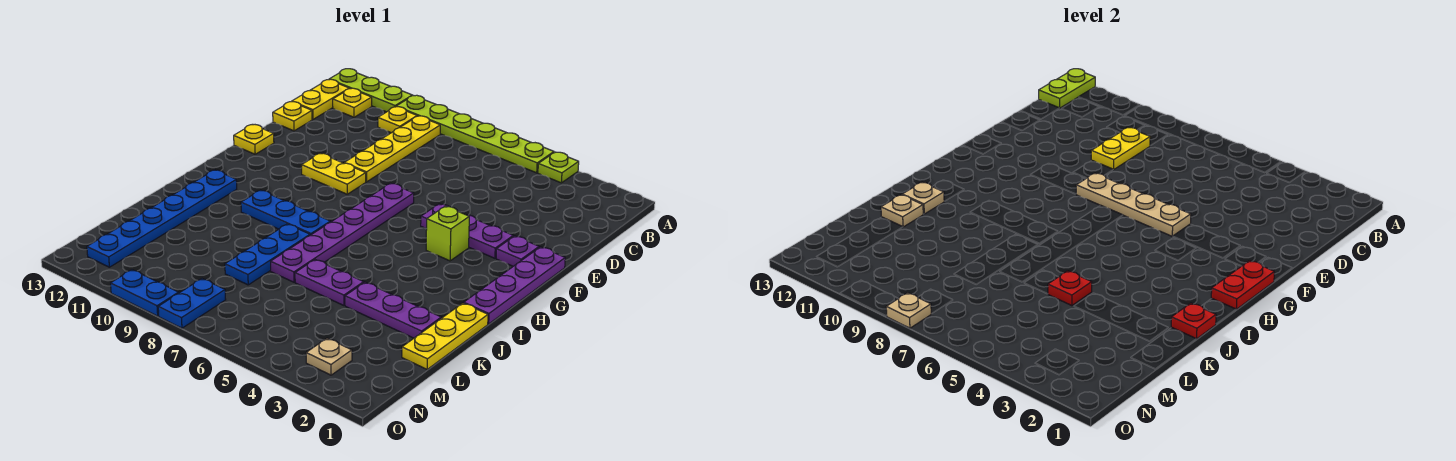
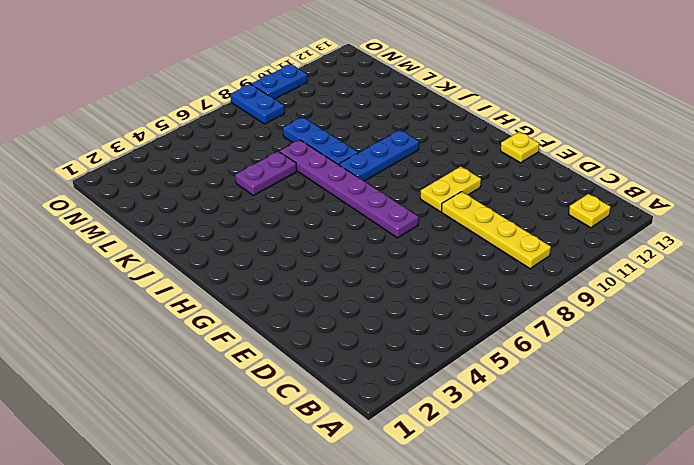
none -> lime 1x1 plate [538,152,579,183]
none -> lime 1x6 plate [397,95,554,173]
none -> lime 1x3 plate [329,69,412,112]
none -> yellow 1x1 plate [378,106,417,133]

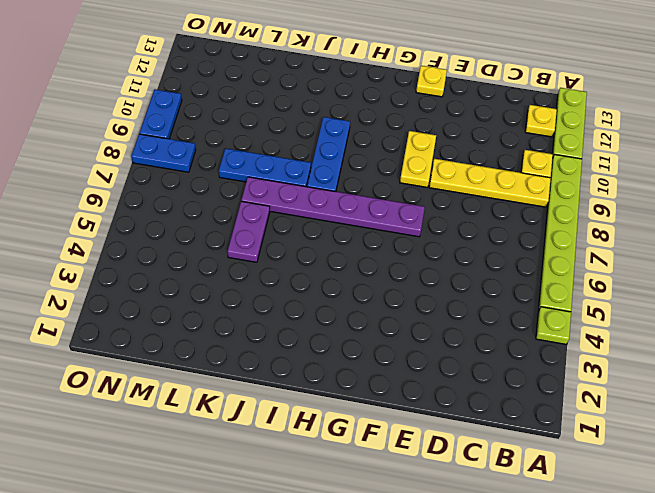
none -> yellow 1x2 plate [292,79,349,119]
none -> yellow 1x1 plate [273,102,312,131]
none -> purple 1x4 plate [464,247,565,324]
none -> purple 1x1 plate [496,236,539,266]

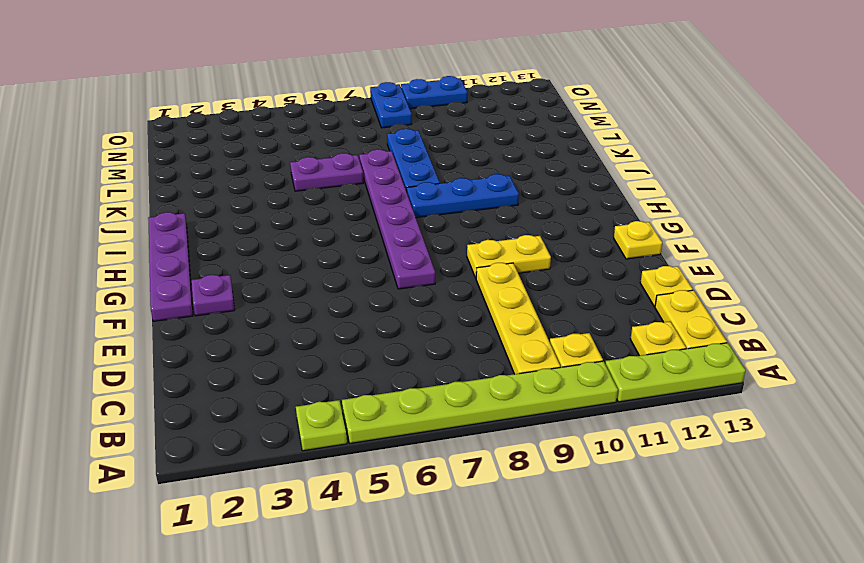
none -> purple 1x3 plate [421,204,513,258]
none -> lime 1x1 brick [426,206,469,261]
none -> blue 1x6 plate [87,170,237,267]
none -> yellow 1x3 plate [402,303,488,369]

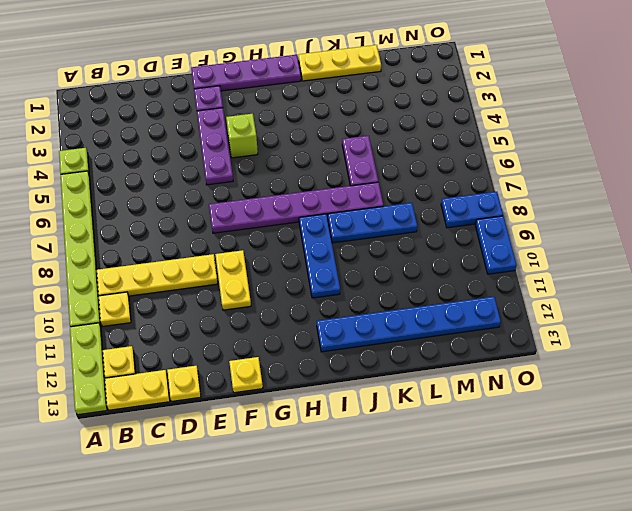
none -> purple 1x3 plate [345,282,441,338]
none -> tan 1x1 plate [306,338,352,375]
none -> lime 1x2 plate [1039,69,1095,108]
none -> yellow 1x2 plate [1091,128,1150,170]

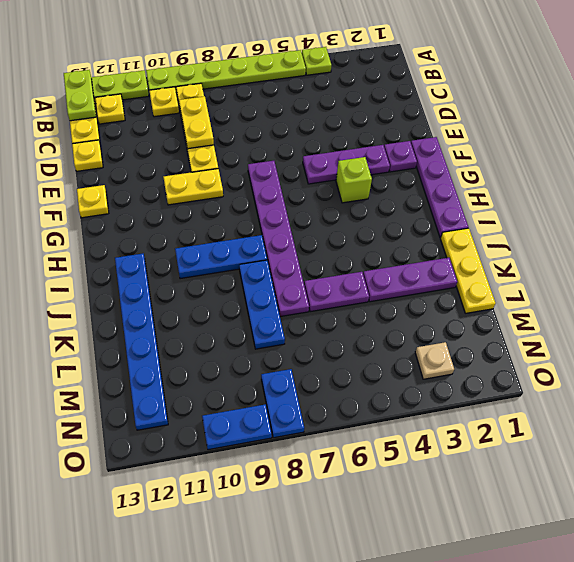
none -> tan 1x4 plate [1076,173,1191,236]
none -> red 1x2 plate [1211,261,1274,309]
none -> red 1x1 plate [1171,303,1216,339]
none -> tan 1x1 plate [902,182,944,214]

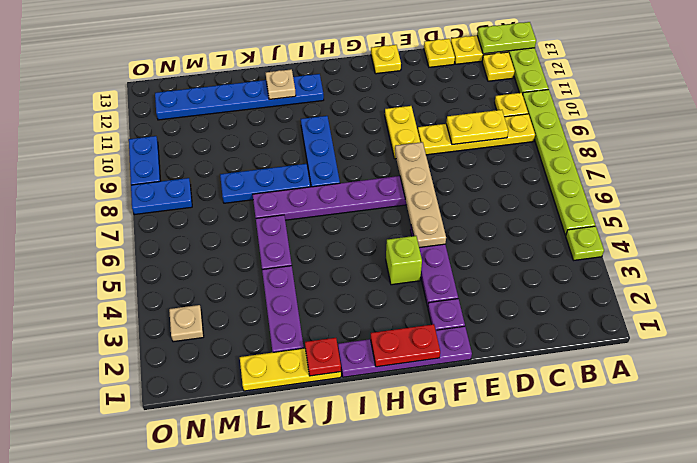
none -> red 1x1 plate [1048,271,1092,306]
none -> tan 1x1 plate [881,195,923,227]
none -> tan 1x1 plate [886,293,931,328]

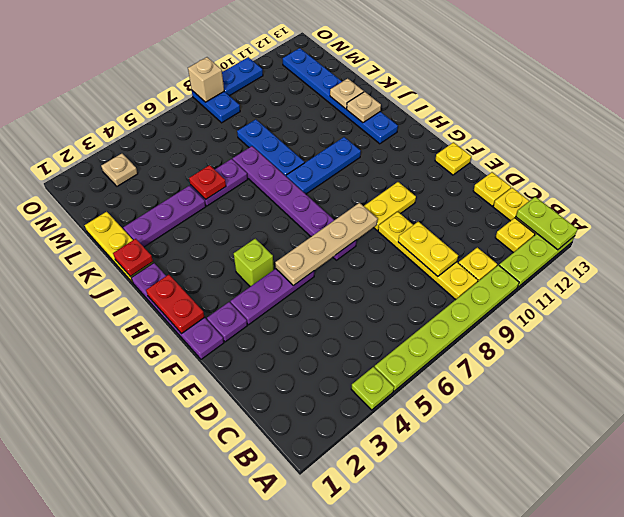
tan 1x1 brick [188,57,224,102] -> tan 1x1 plate [886,293,931,328]

